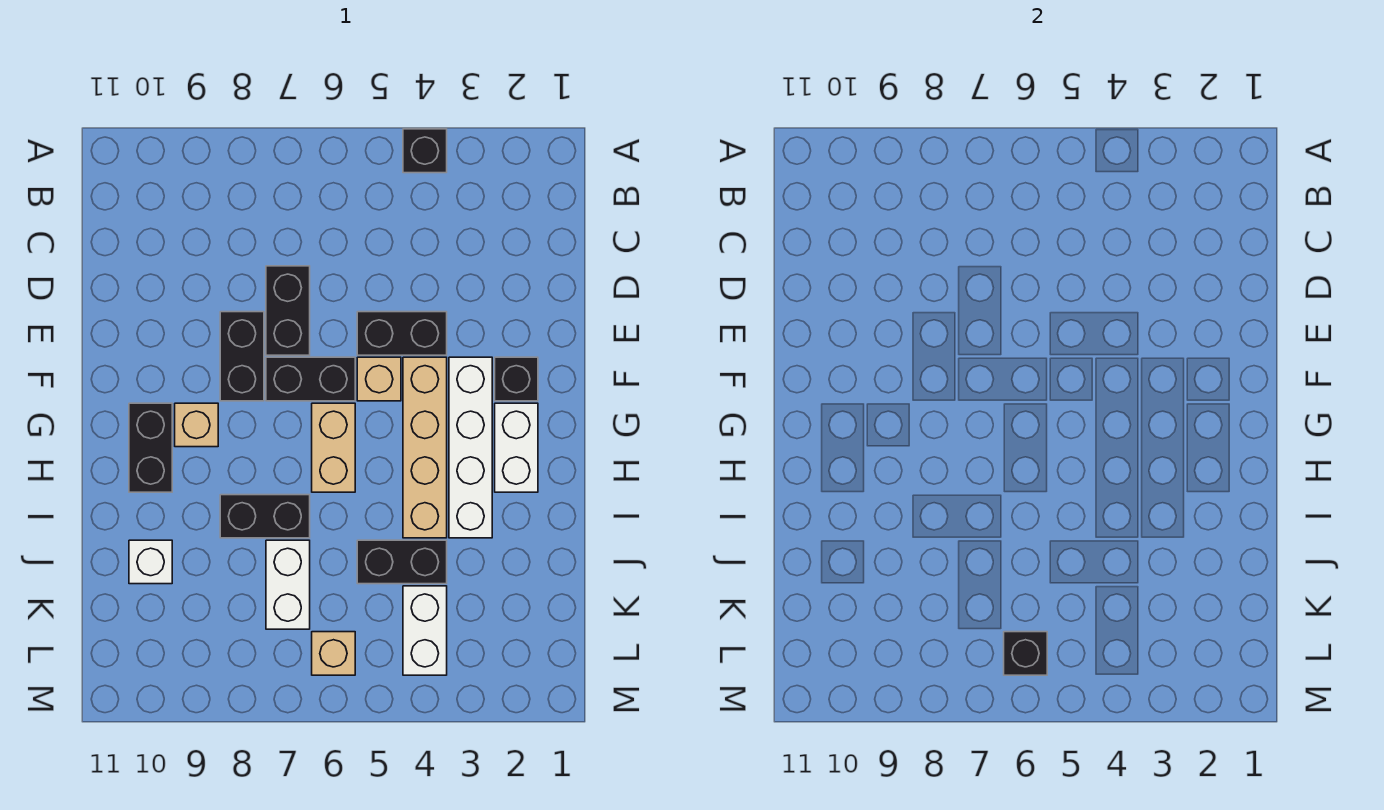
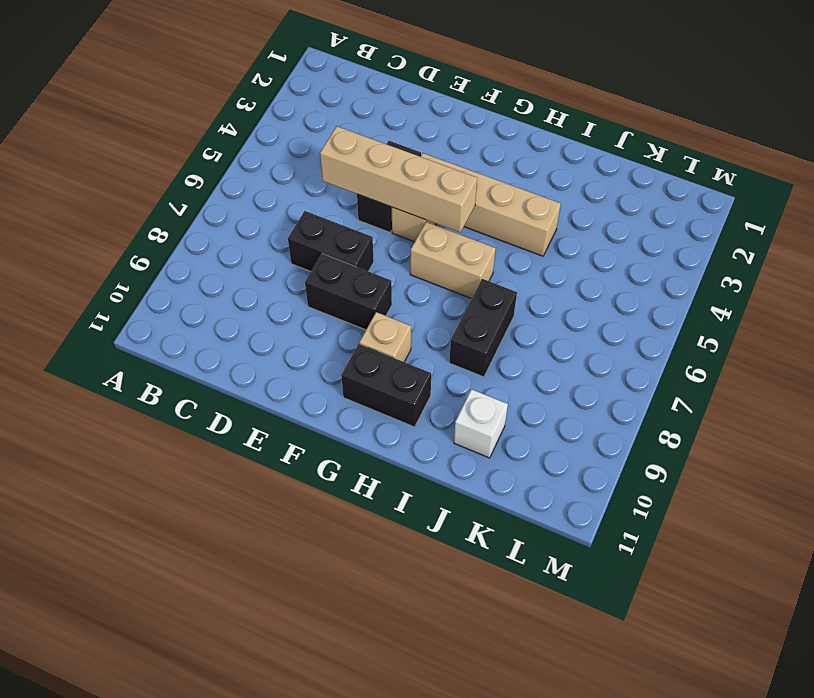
tan 1x4 brick [320,126,477,233] -> none
none -> black 1x1 brick [403,129,447,173]
none -> black 1x1 brick [495,357,538,401]
none -> white 1x4 brick [449,357,492,538]

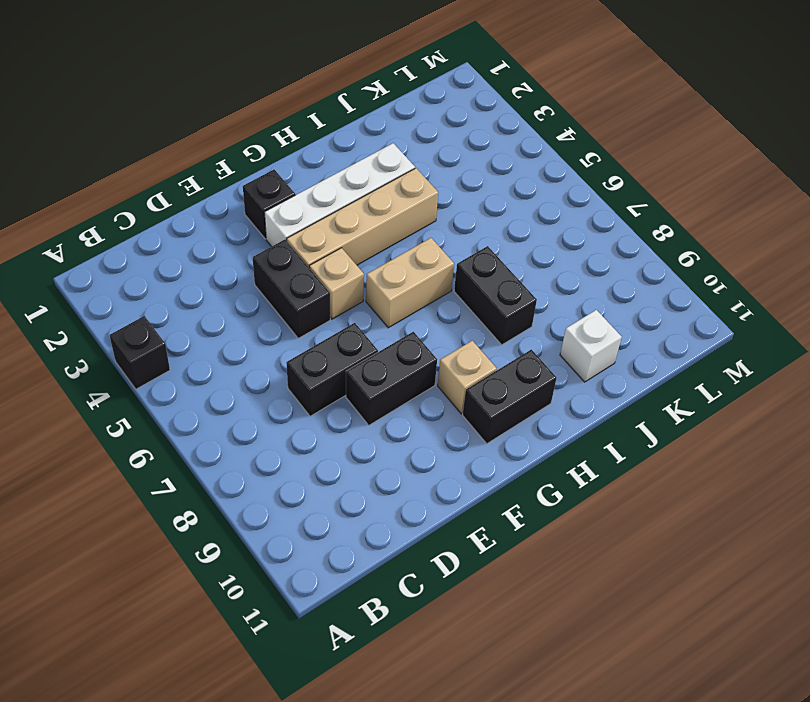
none -> black 1x2 brick [266,357,355,401]
none -> white 1x2 brick [495,403,538,492]
none -> black 1x2 brick [357,540,447,584]

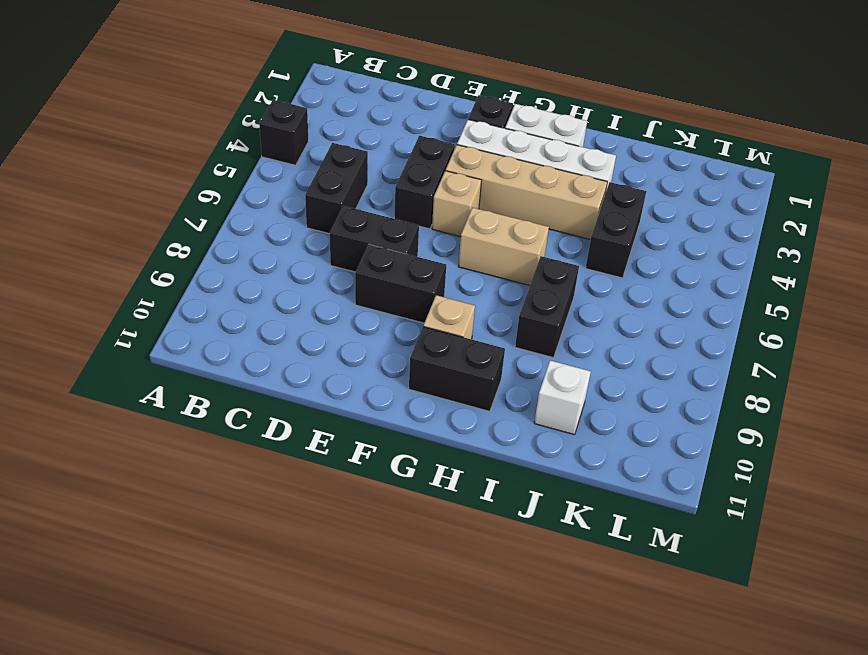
black 1x2 brick [305,143,368,234] -> black 1x2 brick moved to [266,357,355,401]
none -> white 1x2 brick [266,540,310,629]
none -> white 1x2 brick [403,586,447,675]
none -> tan 1x1 brick [312,632,355,675]

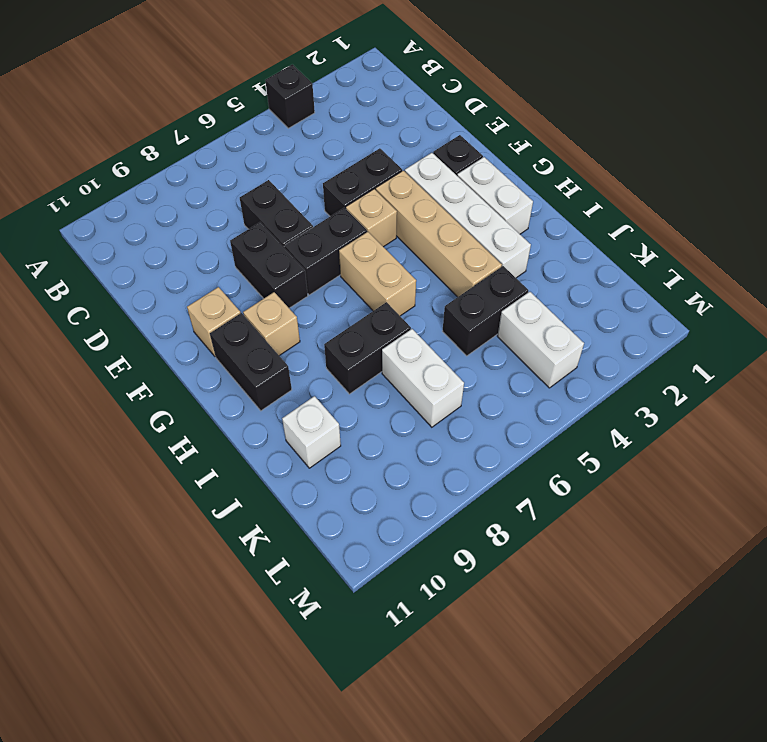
tan 1x1 brick [187,287,241,356] -> tan 1x1 brick moved to [312,632,355,675]
none -> black 1x1 brick [1004,632,1047,675]

